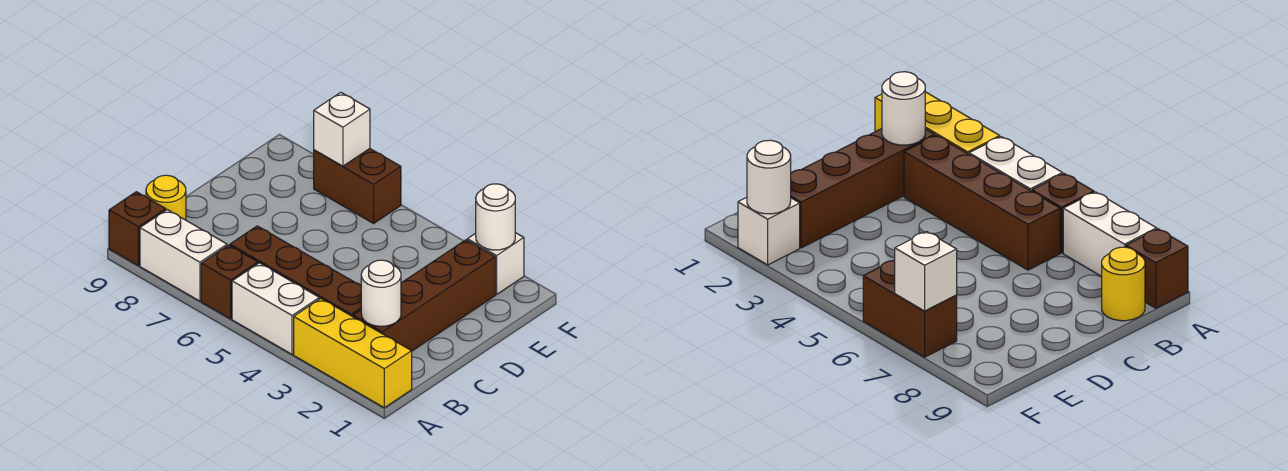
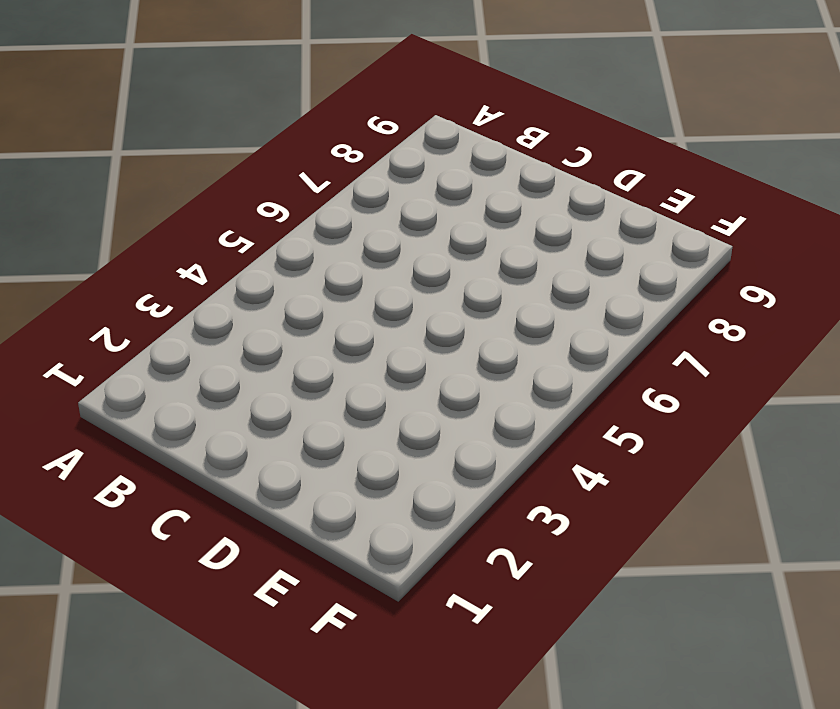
none -> yellow 1x3 brick [294,299,412,408]
none -> white 1x2 brick [232,263,319,354]
none -> brown 1x1 brick [201,245,258,319]

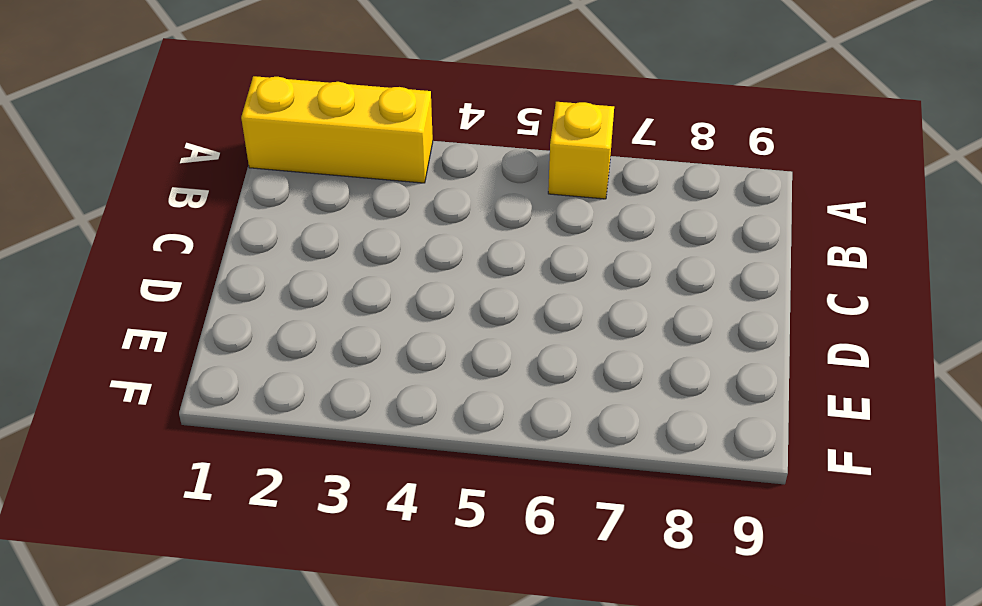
yellow 1x1 brick [548,102,614,199] -> brown 1x1 brick [201,245,258,319]
none -> white 1x2 brick [232,263,319,354]
none -> white 1x2 brick [140,210,227,301]
none -> brown 1x1 brick [109,192,166,266]

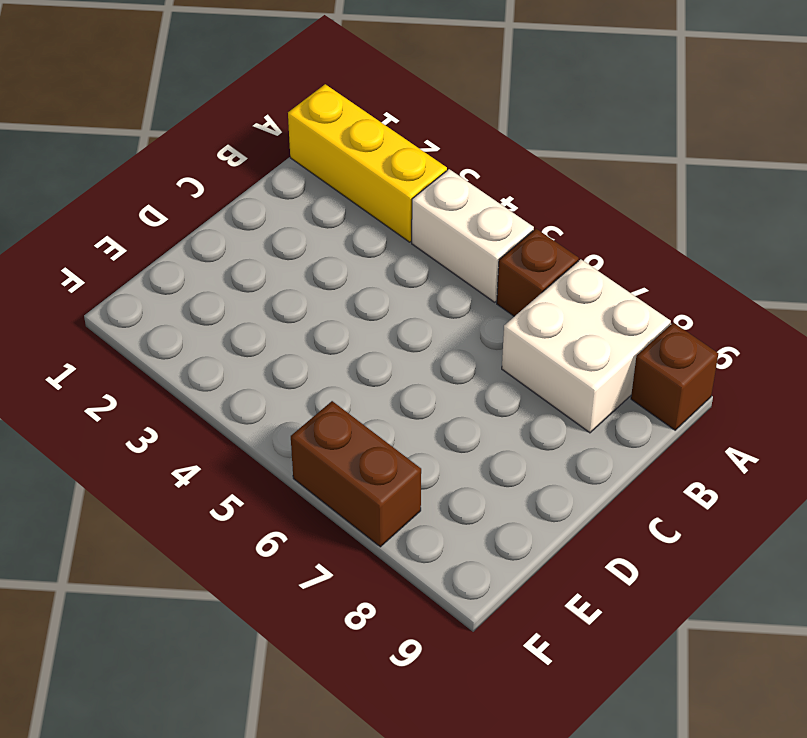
white 2x2 brick [502,259,671,433] -> white 1x2 brick [140,210,227,301]
none -> brown 1x4 brick [353,240,495,351]
none -> brown 1x4 brick [230,226,361,317]
none -> yellow 1x1 round brick [146,175,186,220]

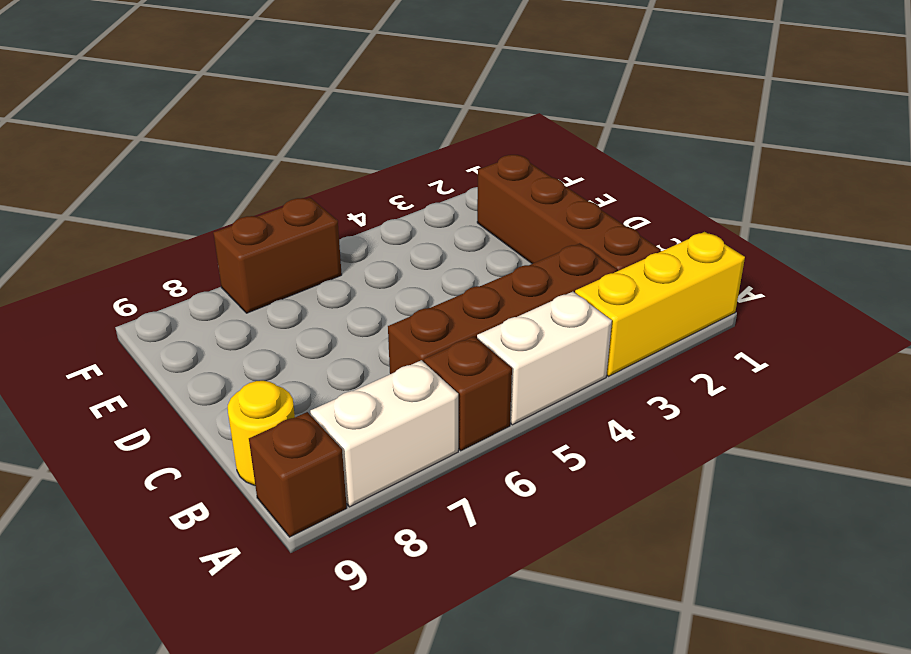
none -> white 1x1 brick [467,233,524,294]
none -> white 1x1 round brick [361,260,401,326]
none -> white 1x1 round brick [476,184,515,250]

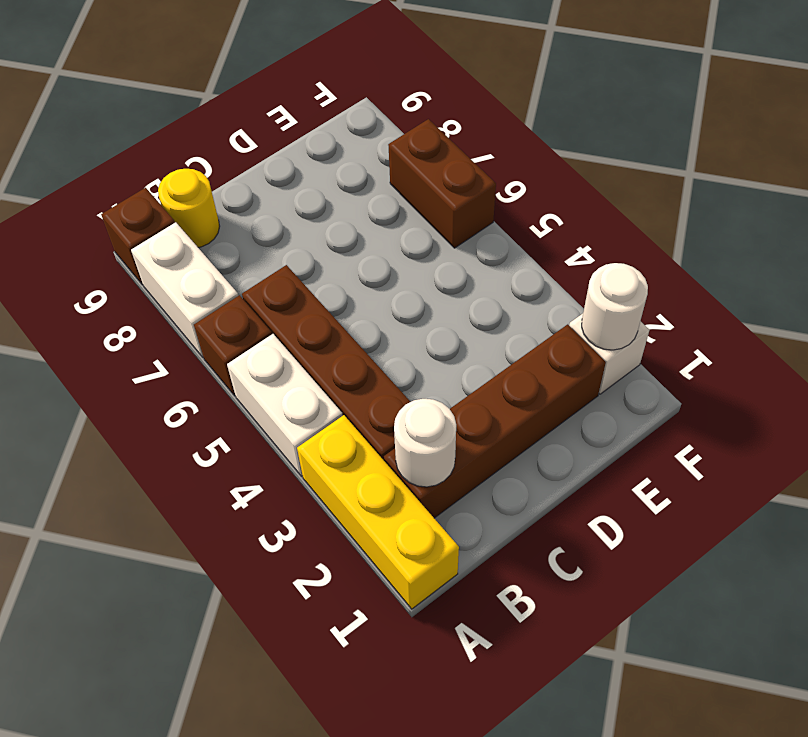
none -> white 1x1 brick [314,92,370,166]

